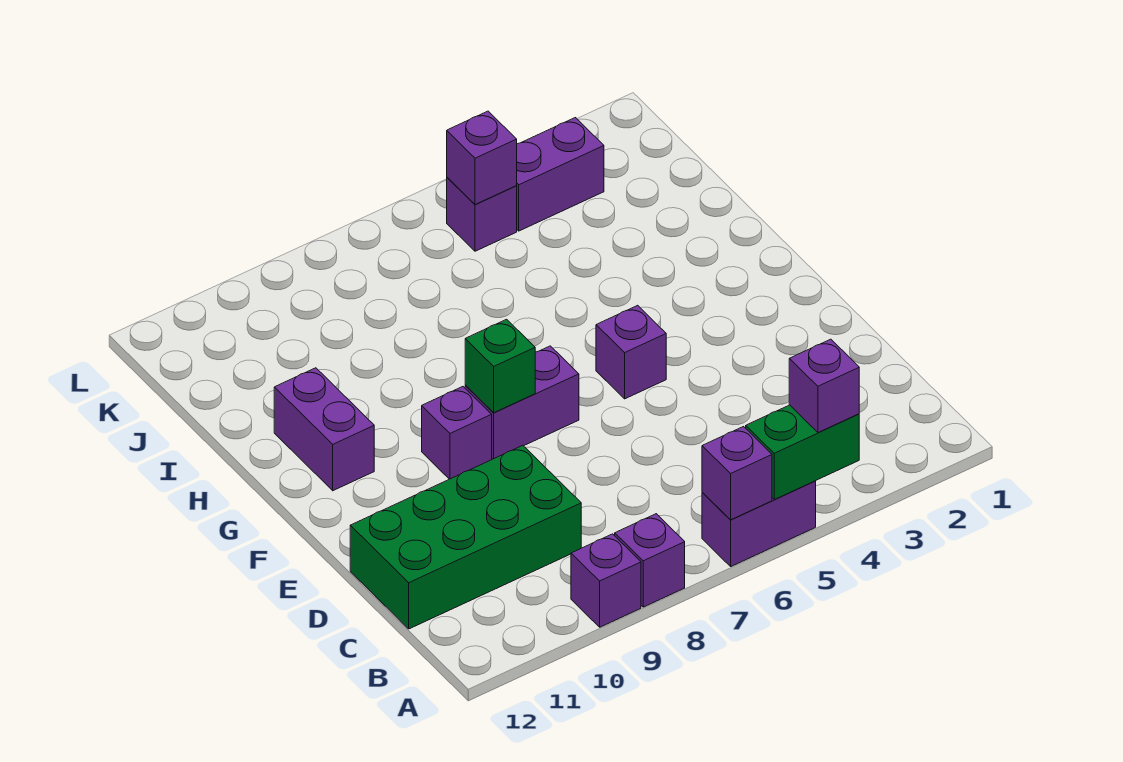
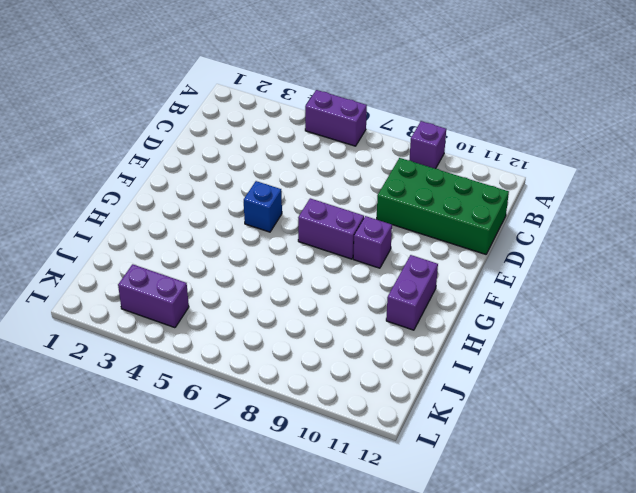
blue 1x1 brick [244,181,282,232] -> purple 1x1 brick [596,305,666,399]
none -> purple 1x1 brick [615,514,685,607]
none -> purple 1x1 brick [447,178,517,251]
none -> green 1x2 brick [746,405,859,500]

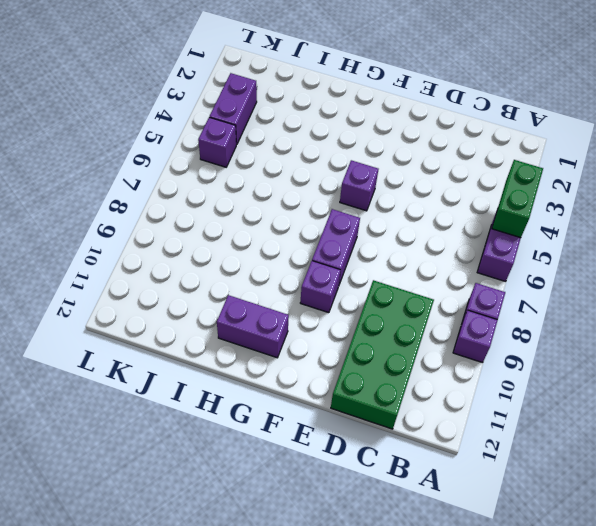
none -> purple 1x1 brick [702,427,772,520]
none -> green 1x1 brick [465,319,535,413]
none -> purple 1x1 brick [447,111,517,205]

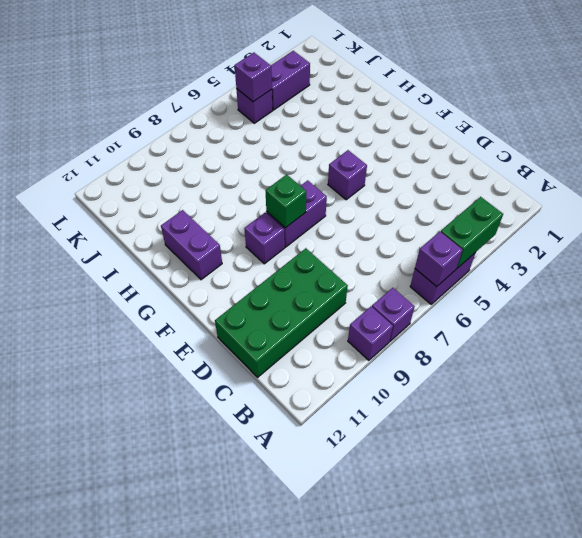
none -> purple 1x1 brick [789,339,859,433]

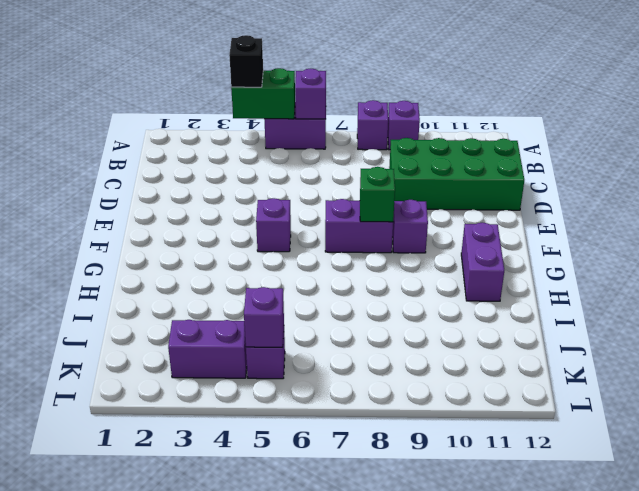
black 1x1 brick [229,35,263,87] -> purple 1x1 brick [789,339,859,433]

